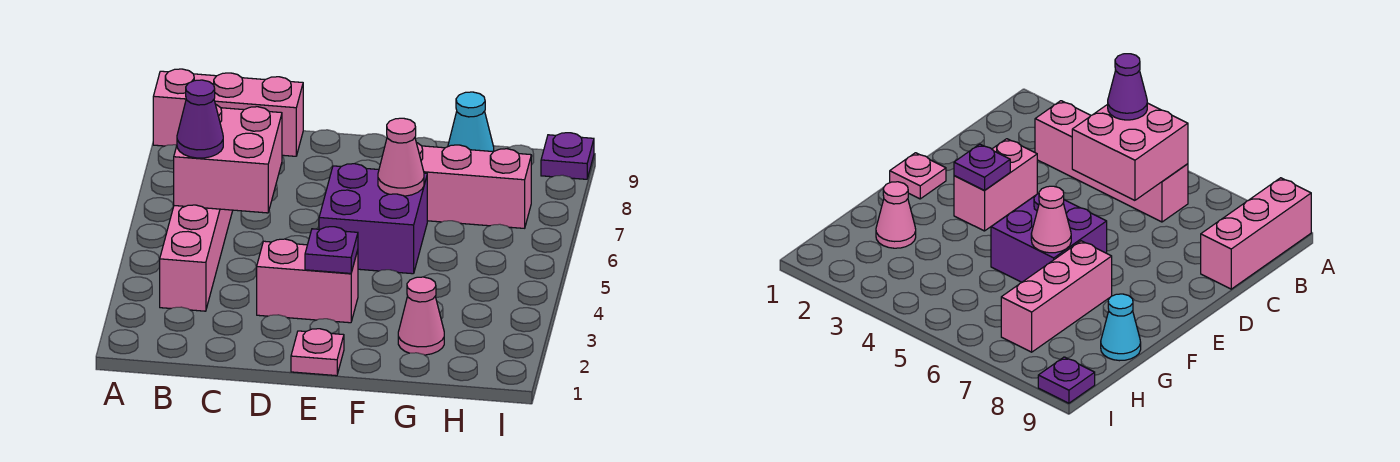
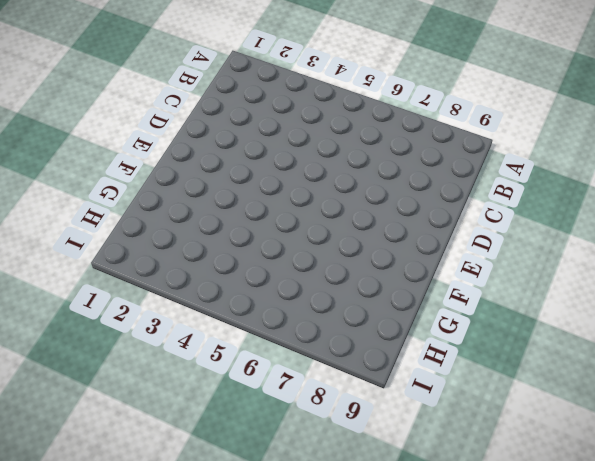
none -> pink 1x3 brick [153,69,303,156]
none -> pink 1x4 brick [160,205,233,311]
none -> pink 1x2 brick [257,239,358,323]

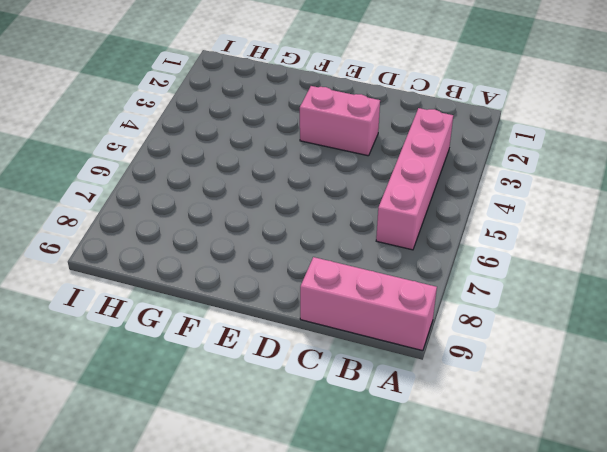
none -> pink 1x1 plate [291,329,344,376]
none -> purple 2x2 brick [319,164,427,274]
none -> pink 1x3 brick [417,143,531,228]

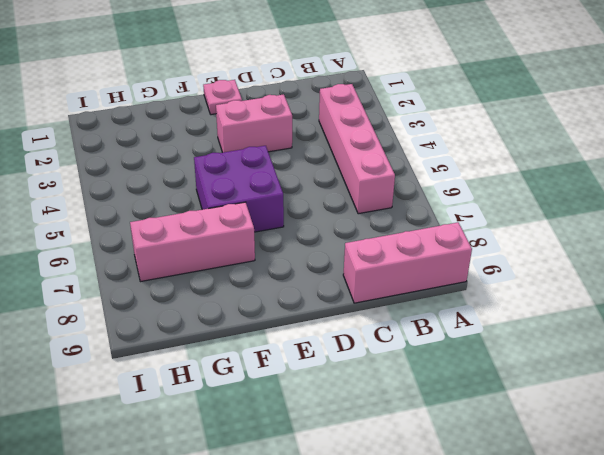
none -> pink 1x1 cone [398,277,444,355]
none -> cyan 1x1 cone [448,92,494,152]
none -> purple 1x1 plate [541,133,594,179]

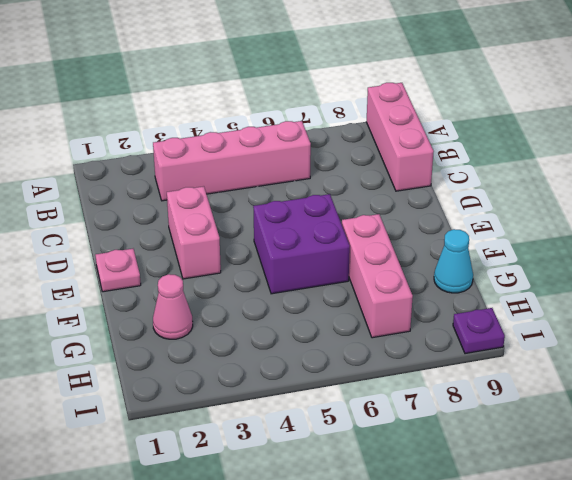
none -> pink 2x2 brick [174,105,282,213]
none -> purple 1x1 plate [305,227,358,273]
none -> pink 1x1 cone [378,118,424,196]

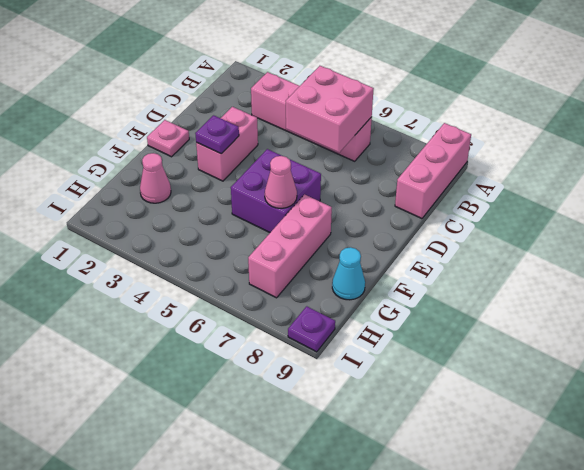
none -> purple 1x1 cone [177,80,223,158]

